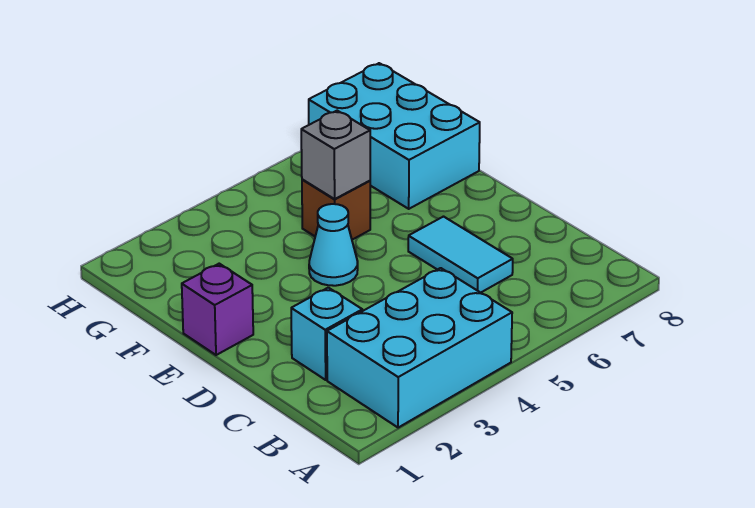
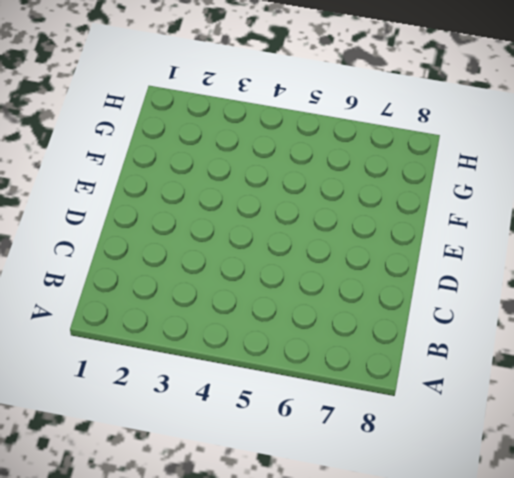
none -> cyan 2x3 brick [327,268,512,428]
none -> cyan 1x1 brick [291,288,362,380]

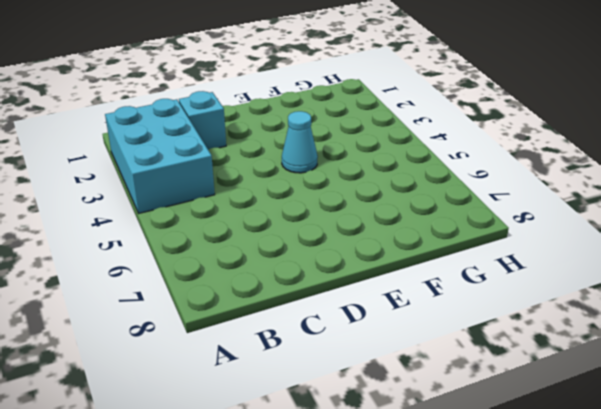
none -> cyan 1x2 tile [408,217,513,293]
none -> purple 1x1 brick [182,264,253,355]

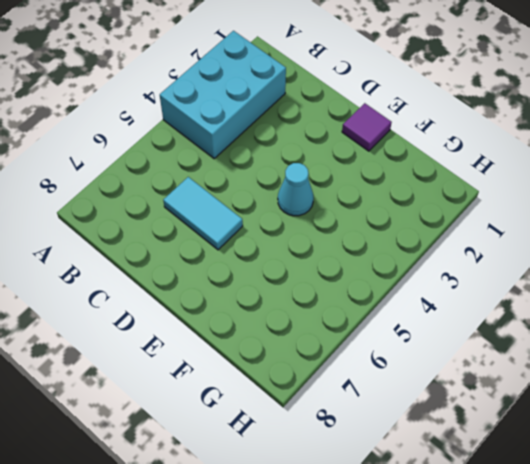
purple 1x1 tile [342,103,392,151] -> purple 1x1 brick [182,264,253,355]
none -> cyan 1x1 brick [291,288,362,380]
none -> brown 1x1 brick [302,179,370,240]

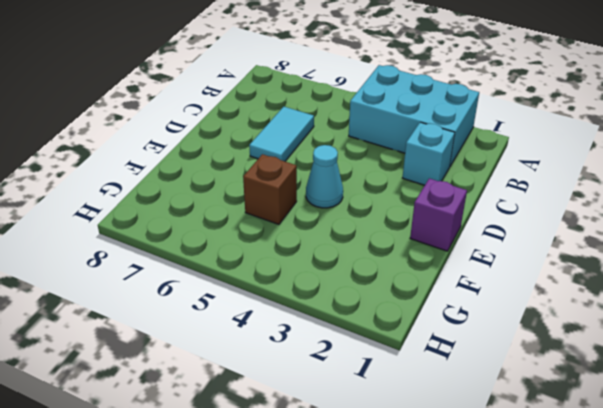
none -> cyan 2x3 brick [309,63,480,209]
none -> grey 1x1 brick [301,111,370,199]

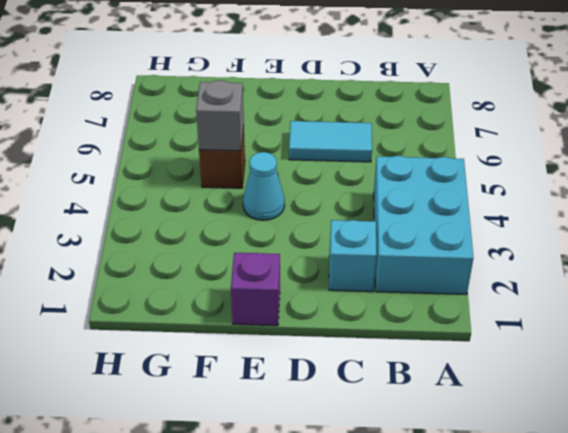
none -> cyan 2x3 brick [309,63,480,209]

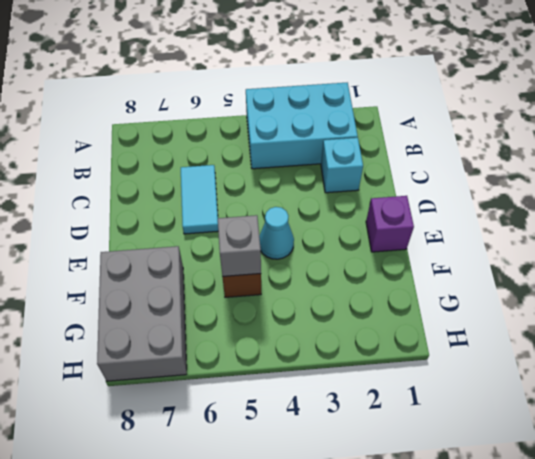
grey 2x3 brick [97,246,187,381] -> cyan 2x3 brick [309,63,480,209]

